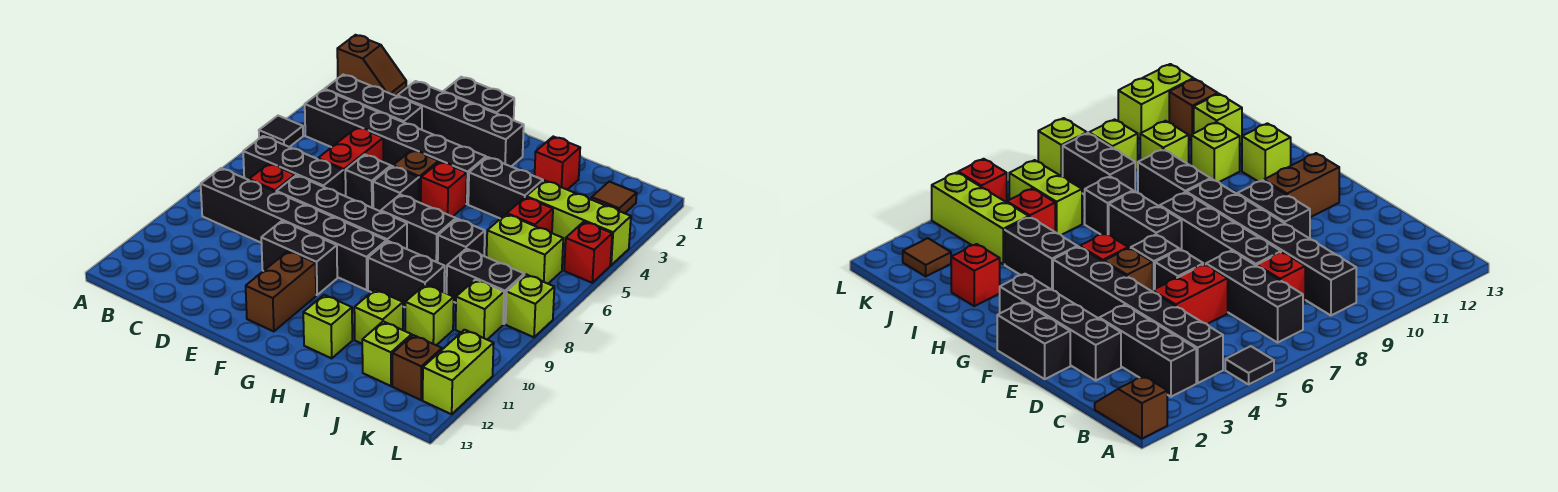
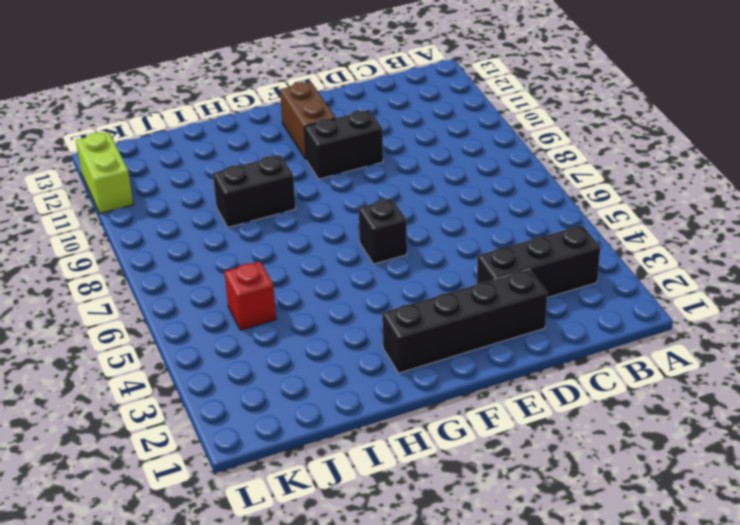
none -> brown 1x2 slope [337,35,406,96]
none -> black 1x1 tile [259,116,303,147]
none -> black 1x6 brick [305,90,486,204]
none -> black 1x3 brick [243,136,343,195]

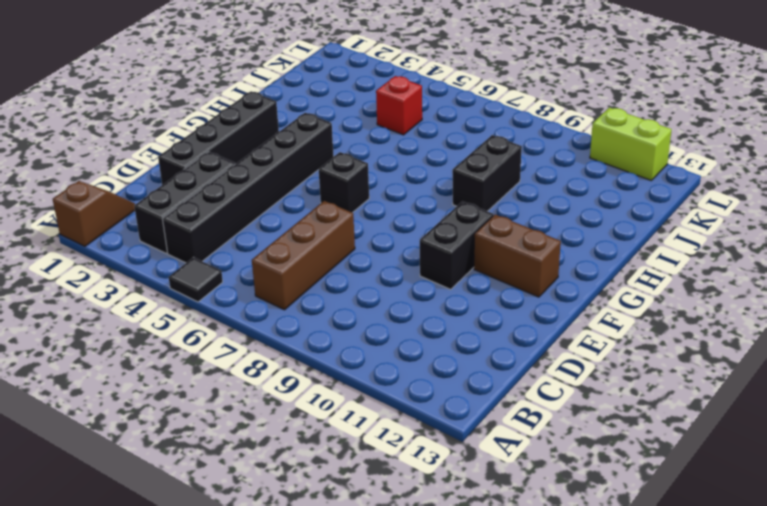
brown 1x3 brick [252,201,355,310] -> black 1x3 brick [243,136,343,195]
none -> black 1x6 brick [201,168,386,290]
none -> red 1x1 brick [249,164,295,192]
none -> red 1x2 brick [318,127,383,196]
none -> black 1x4 brick [276,175,407,249]

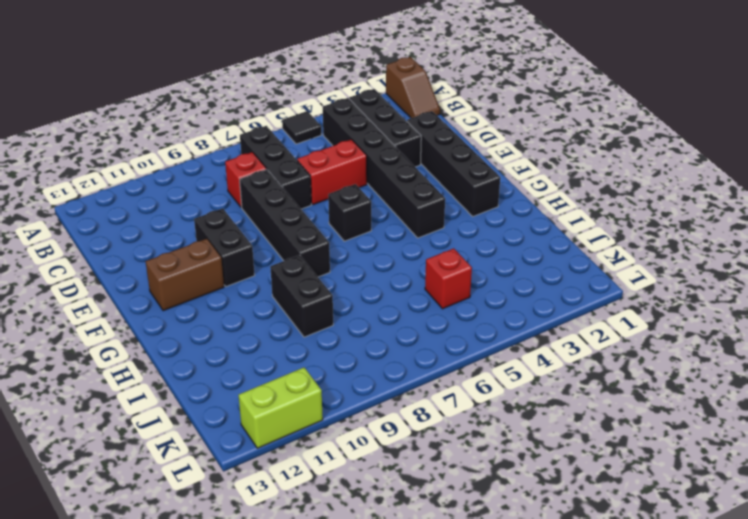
none -> black 1x6 brick [201,168,386,290]
none -> black 1x2 brick [443,77,514,120]
none -> black 1x1 brick [345,154,391,208]
none -> brown 1x1 brick [393,150,439,203]

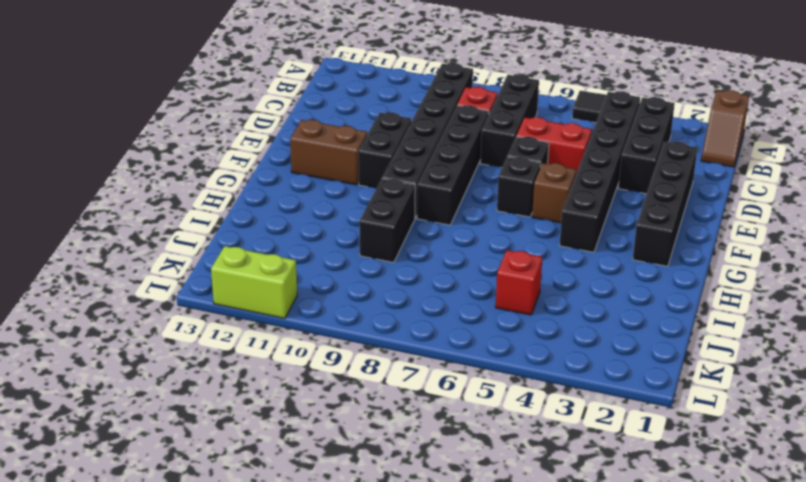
none -> black 1x2 brick [443,77,514,120]
none -> red 1x1 brick [421,162,467,217]
none -> black 1x2 brick [381,194,456,262]
none -> black 1x2 brick [468,157,543,219]

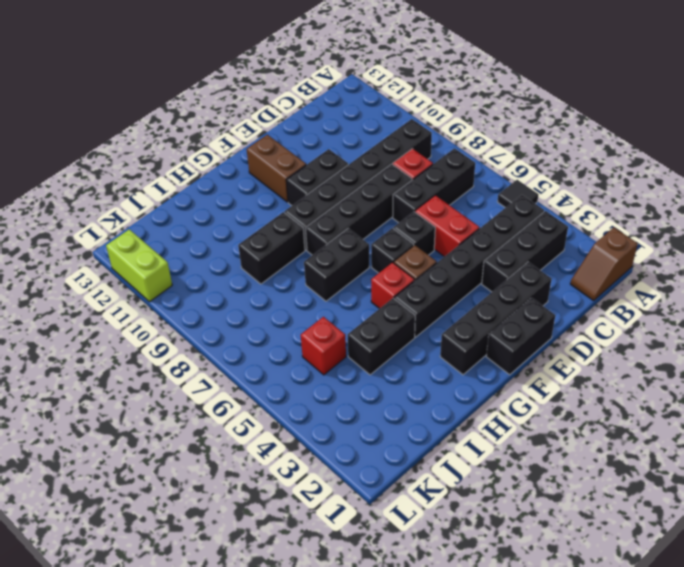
none -> lime 1x1 brick [303,295,352,358]
none -> red 1x1 brick [535,137,580,190]
none -> black 1x1 brick [438,219,485,272]
none -> lime 1x1 brick [354,290,403,344]

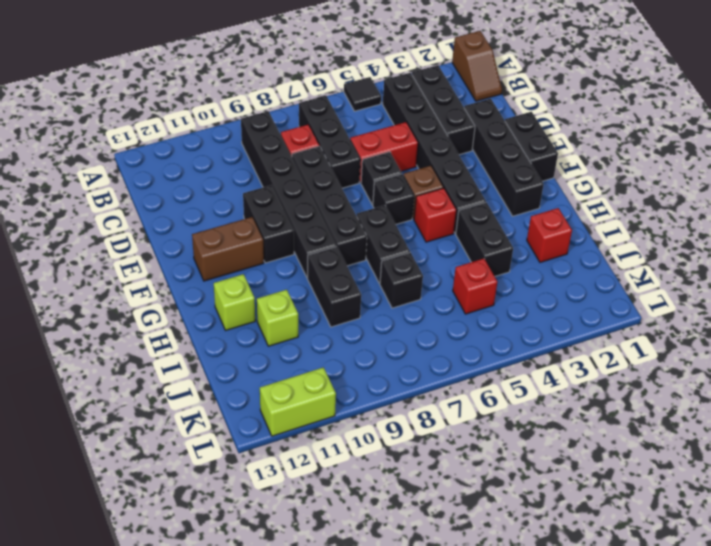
none -> lime 1x3 brick [526,181,631,265]
none -> lime 1x2 brick [487,214,563,284]
none -> black 1x2 brick [447,249,524,324]
none -> lime 1x1 brick [405,284,454,345]

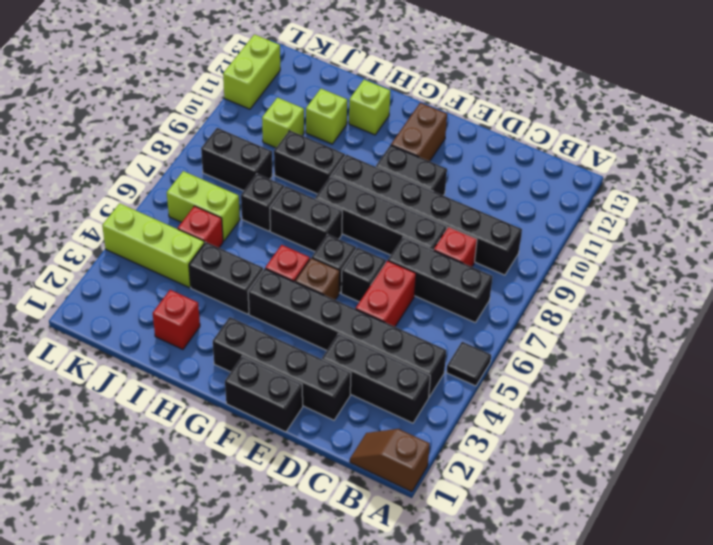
none -> lime 1x1 brick [362,321,412,386]
none -> brown 1x1 tile [592,182,637,213]
none -> lime 1x1 brick [456,279,504,339]
none -> brown 1x1 brick [392,335,442,400]

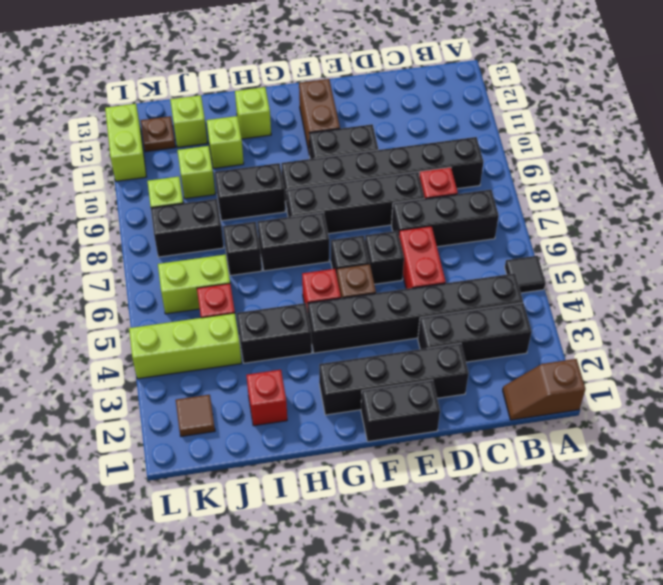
brown 1x1 plate [141,116,175,152] -> brown 1x1 brick [392,335,442,400]
none -> red 1x1 brick [564,222,612,283]
none -> lime 1x1 brick [506,274,554,337]

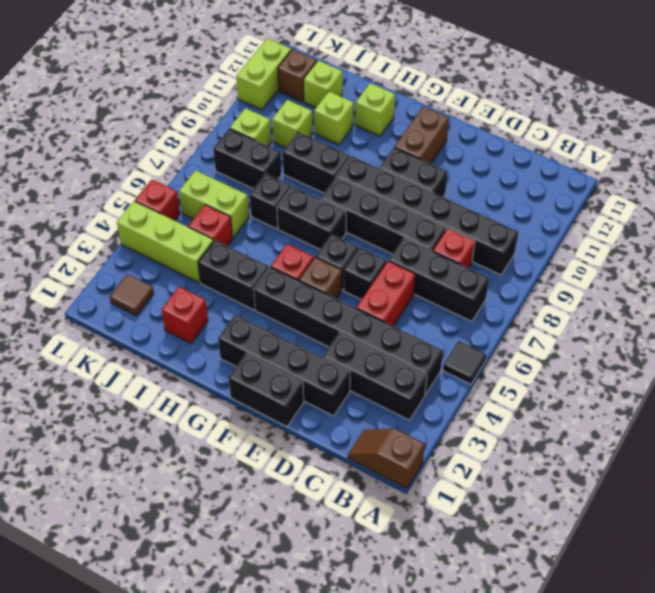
none -> lime 1x1 brick [506,274,554,337]

